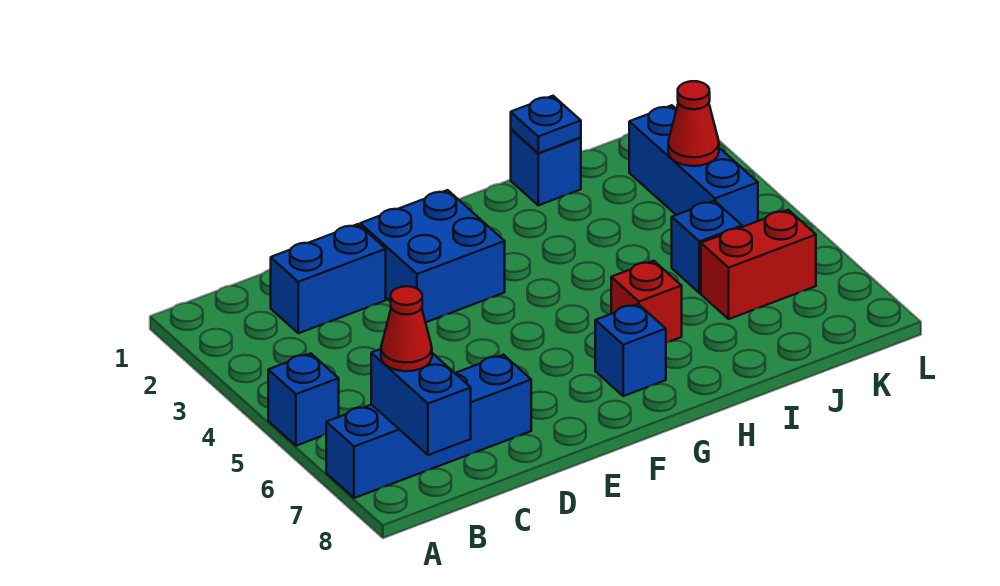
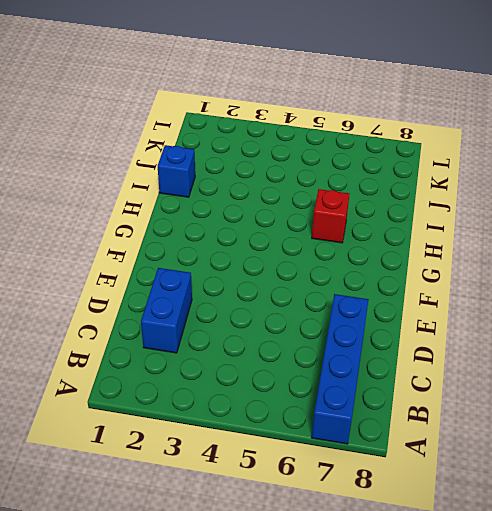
none -> blue 1x1 brick [268,353,339,446]
none -> blue 2x2 brick [360,190,505,322]
none -> blue 1x1 brick [595,304,666,396]

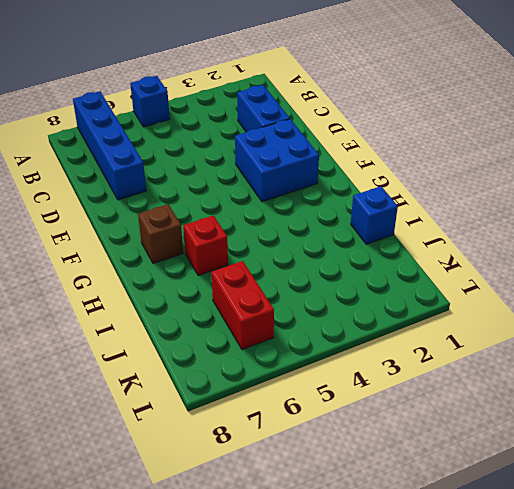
brown 1x1 brick [138,204,183,263] -> blue 1x1 brick [595,304,666,396]
none -> blue 1x1 brick [672,201,742,293]
none -> blue 1x3 brick [629,105,758,227]
none -> blue 1x2 brick [371,349,471,455]

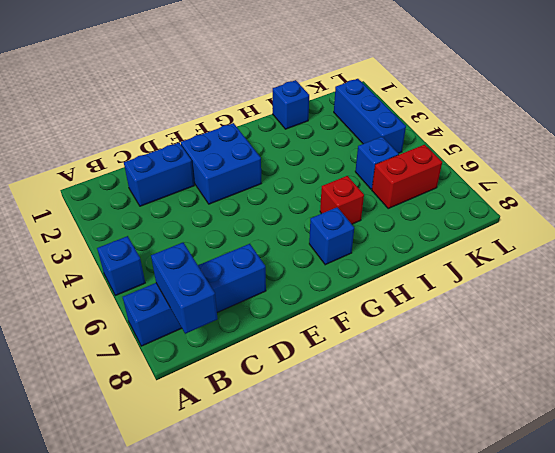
none -> blue 1x1 plate [511,96,581,153]
none -> red 1x1 cone [668,81,719,166]
none -> red 1x1 cone [381,286,432,371]

